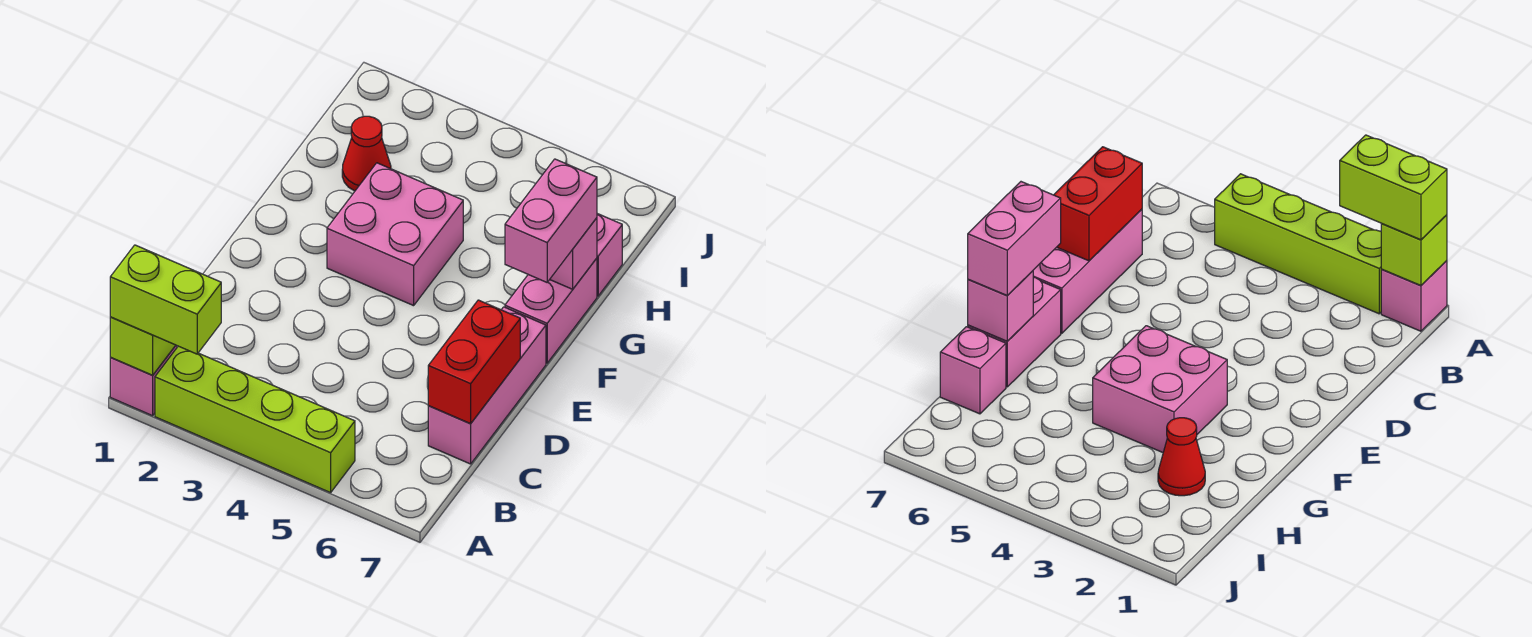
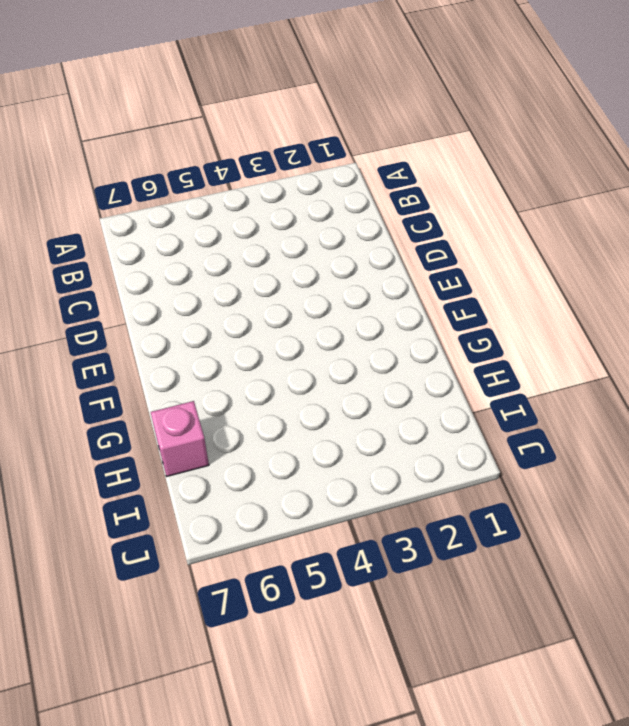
none -> pink 1x1 brick [110,345,177,416]
none -> lime 1x4 brick [155,346,355,493]
none -> pink 1x3 brick [428,307,546,464]

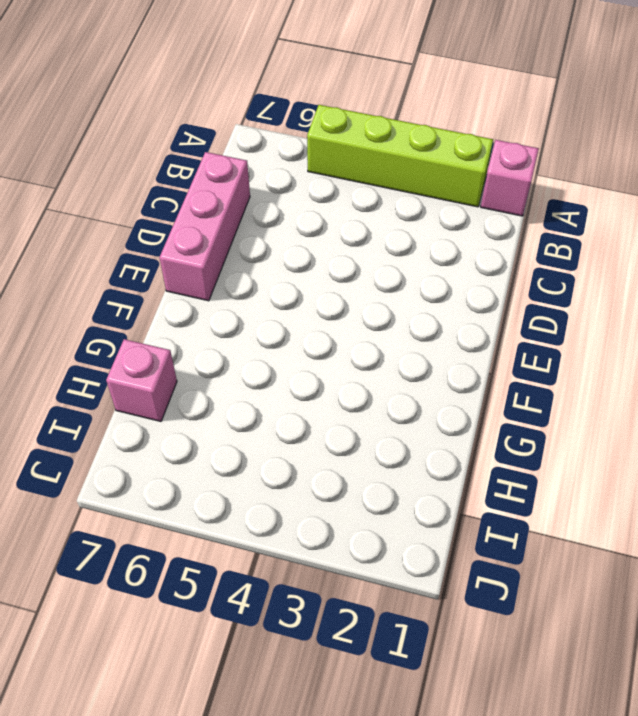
none -> pink 2x2 brick [327,163,463,306]
none -> pink 1x2 brick [505,258,597,363]
none -> red 1x1 cone [342,116,391,191]

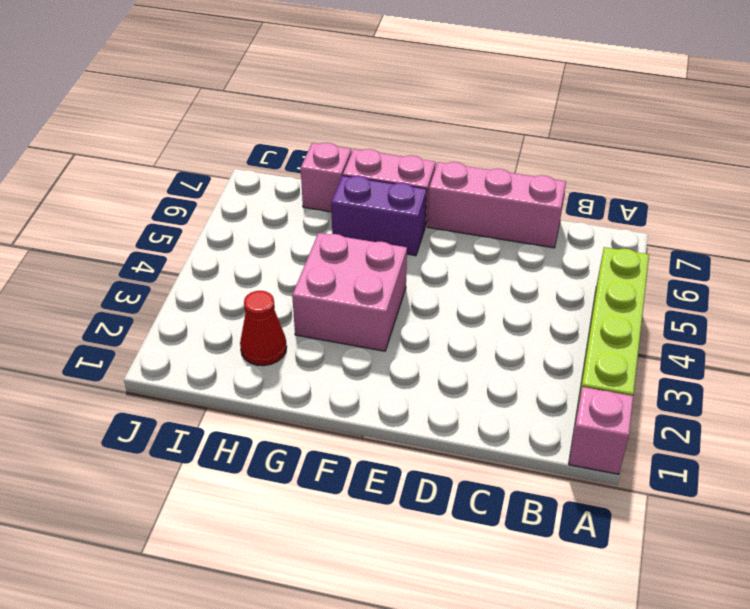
purple 1x2 brick [331,176,427,256] -> none
none -> lime 1x1 brick [110,317,176,375]
none -> red 1x2 brick [428,300,520,424]
none -> pink 1x1 brick [550,218,597,289]

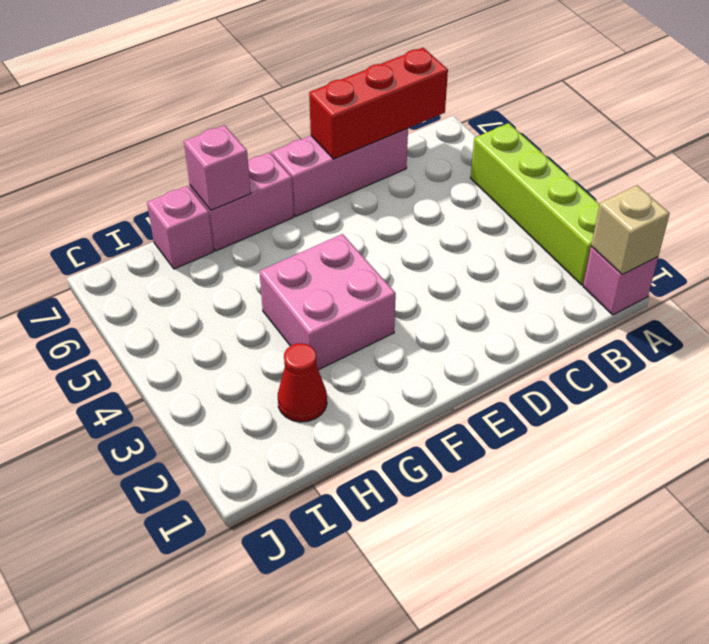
tan 1x1 brick [591,185,670,275] -> lime 1x1 brick [110,317,176,375]
red 1x3 brick [309,48,448,159] -> red 1x2 brick [428,300,520,424]
none -> lime 1x2 brick [110,245,221,354]
none -> pink 1x2 brick [505,159,597,282]

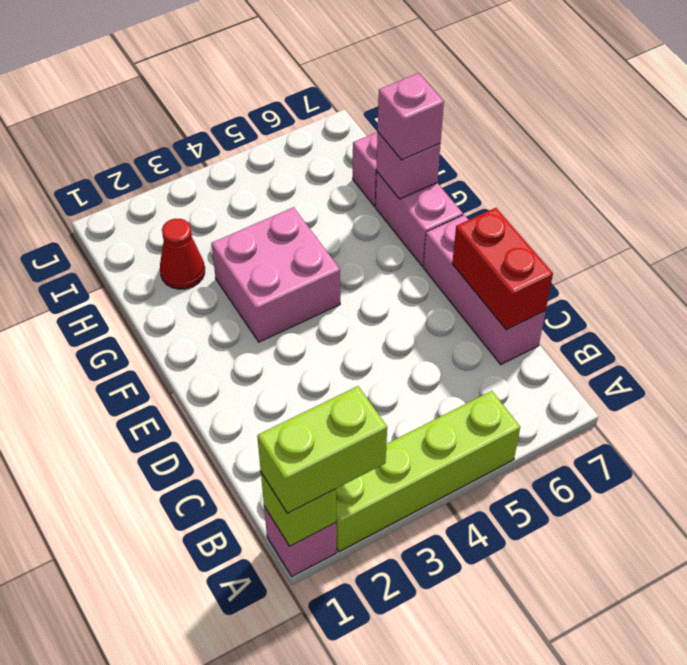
pink 1x1 brick [378,73,444,160] -> pink 1x2 brick [505,159,597,282]

